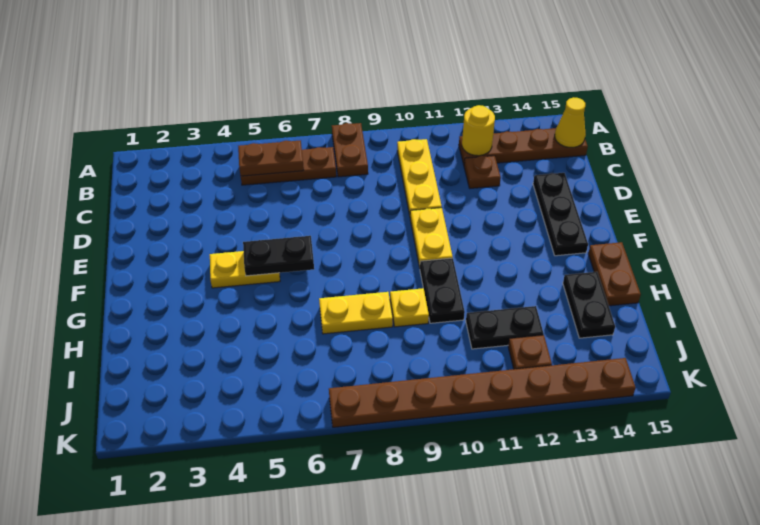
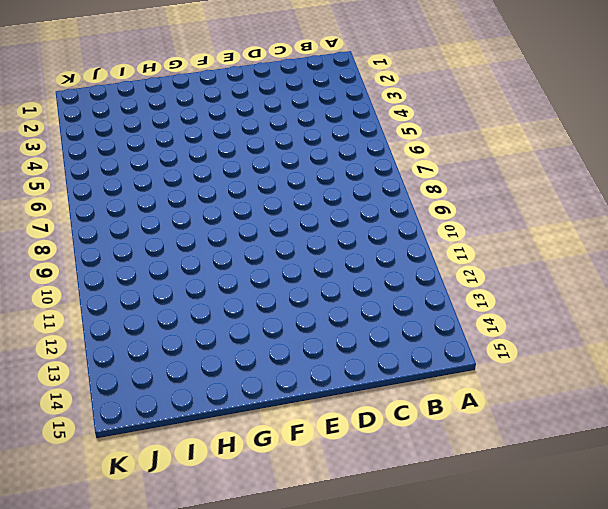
none -> brown 1x2 plate [332,123,368,177]
none -> brown 1x3 plate [241,147,336,185]
none -> yellow 1x3 plate [397,139,442,215]

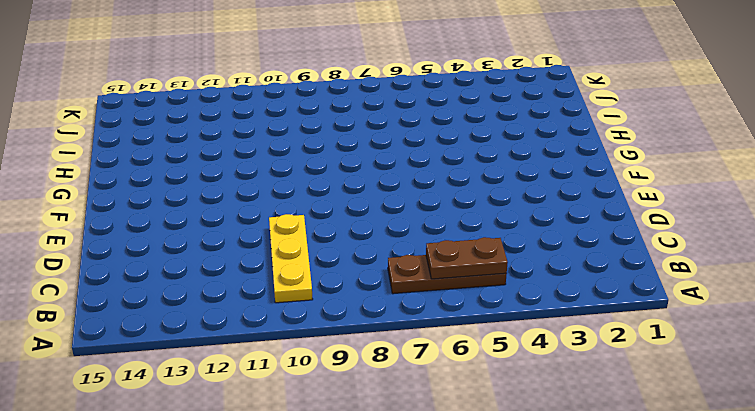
none -> brown 1x2 plate [332,123,368,177]
none -> brown 1x4 plate [459,128,588,165]
none -> brown 1x1 plate [464,156,501,188]

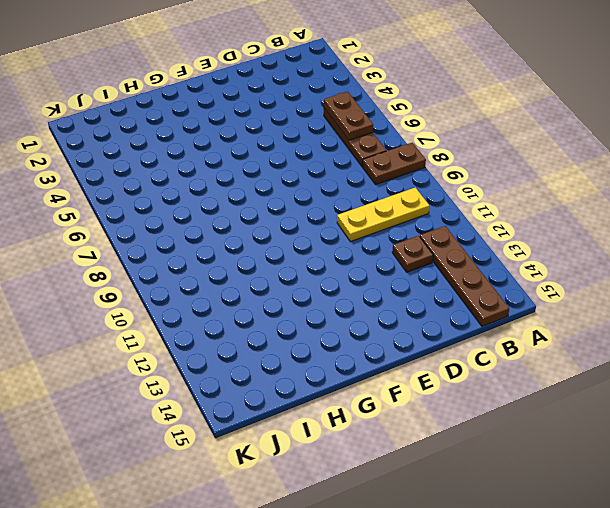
none -> black 1x3 plate [533,173,588,256]
none -> yellow 1x2 plate [410,208,453,268]
none -> yellow 1x2 plate [210,251,280,288]

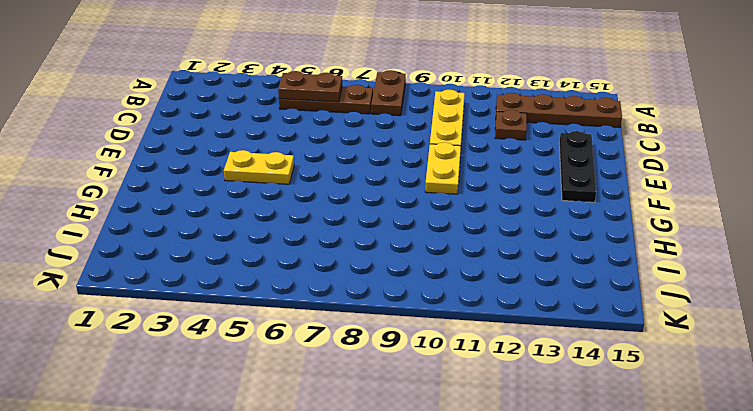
none -> black 1x2 plate [420,258,465,323]
none -> brown 1x2 plate [588,242,641,306]
none -> yellow 1x2 plate [319,292,393,334]

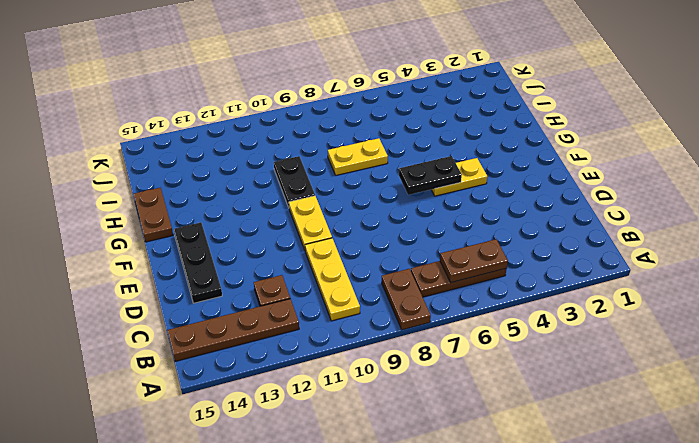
none -> yellow 1x1 plate [390,288,429,327]
none -> black 1x2 plate [563,272,615,338]
none -> black 1x2 plate [466,306,543,349]

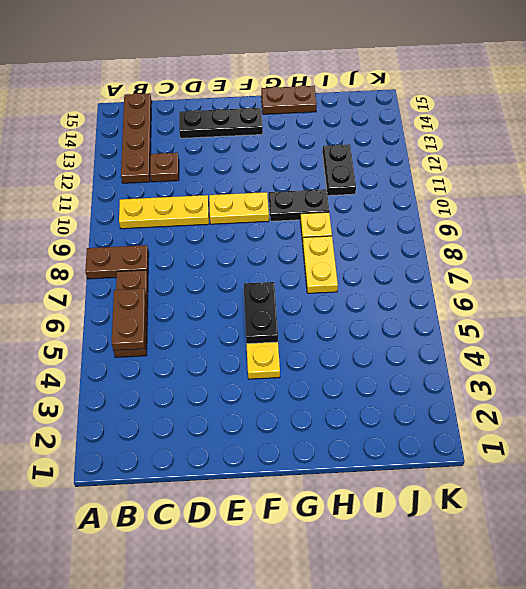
none -> black 1x2 plate [563,272,615,338]
none -> brown 1x1 plate [508,335,552,369]
none -> brown 1x8 plate [329,358,635,427]

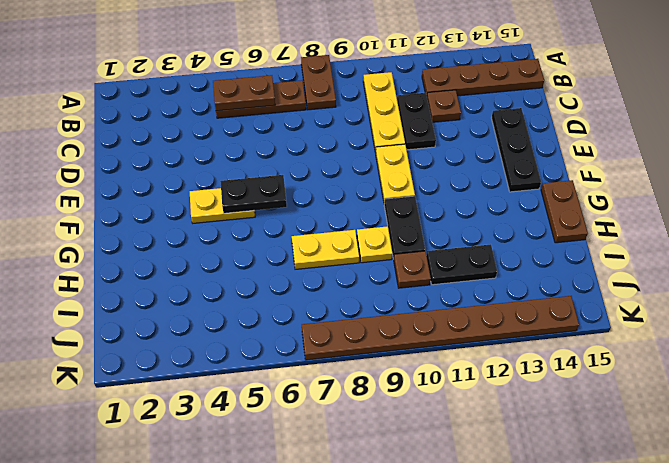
black 1x2 plate [397,93,436,150] -> black 1x2 plate moved to [563,272,615,338]
brown 1x1 plate [394,251,431,288] -> brown 1x1 plate moved to [508,335,552,369]
none -> yellow 1x1 round brick [462,105,495,156]
none -> yellow 1x1 cone [555,97,586,148]

